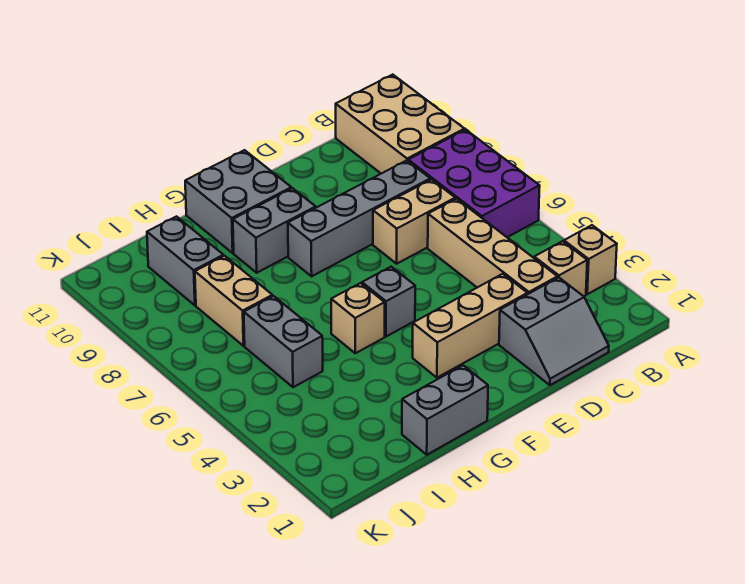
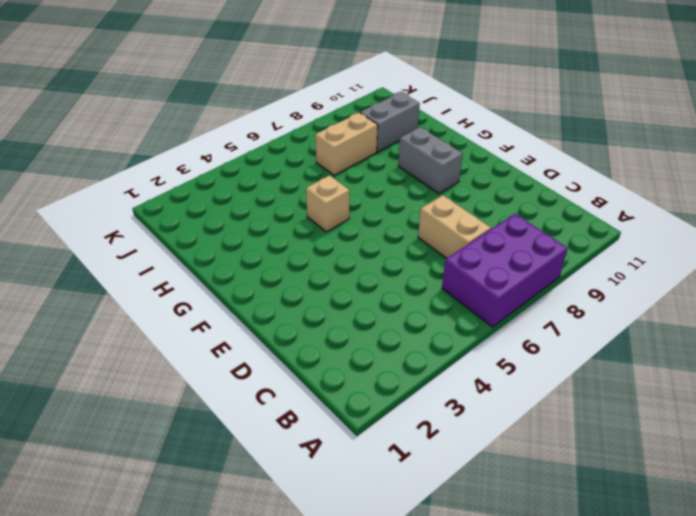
none -> tan 1x1 brick [564,225,617,294]
none -> tan 2x3 brick [336,75,464,174]
none -> tan 1x1 brick [534,241,587,296]

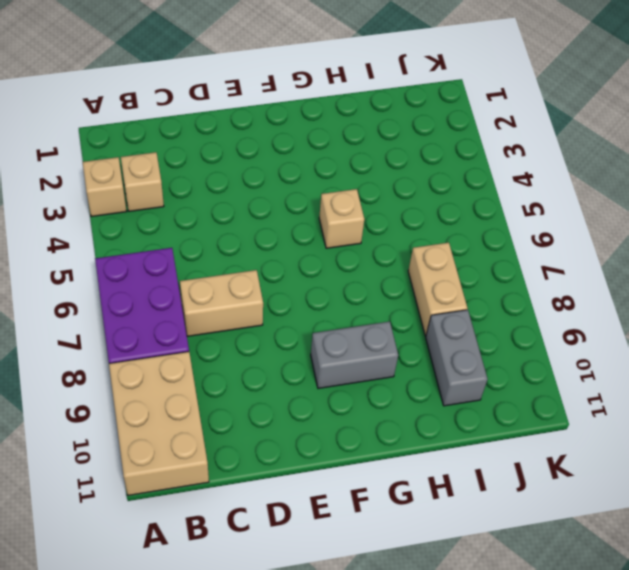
none -> grey 2x2 slope [499,277,609,385]
none -> tan 1x4 brick [428,199,557,294]
none -> grey 1x4 brick [288,160,430,276]

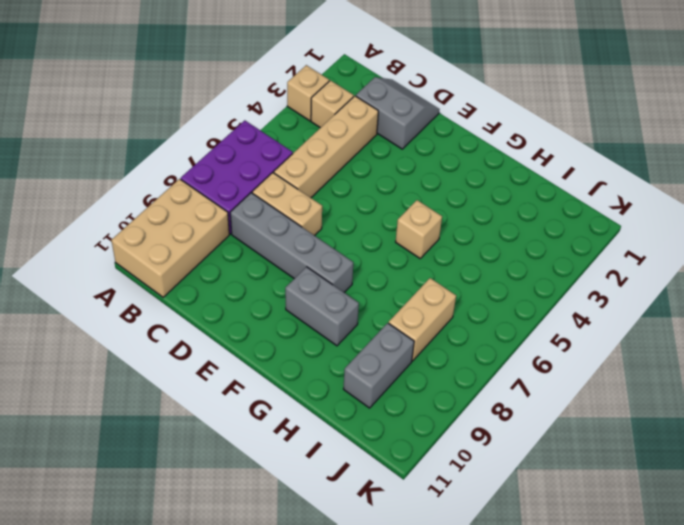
none -> tan 1x3 brick [413,274,527,378]
none -> grey 1x1 brick [362,267,415,337]
none -> grey 2x2 brick [185,150,291,253]

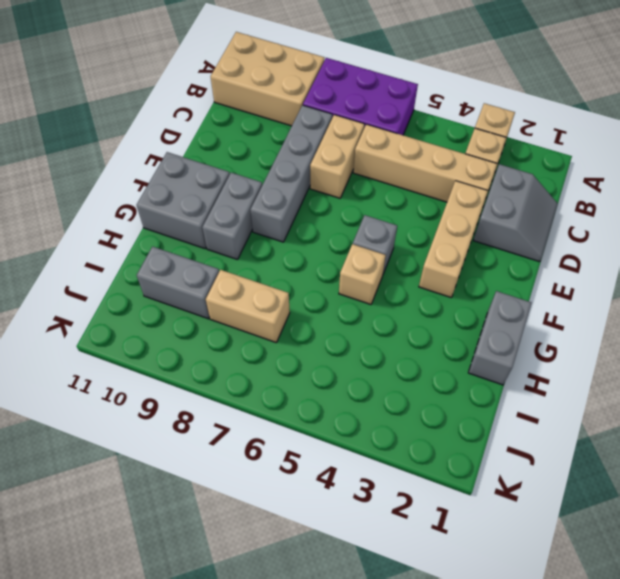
none -> grey 1x2 brick [244,296,323,387]

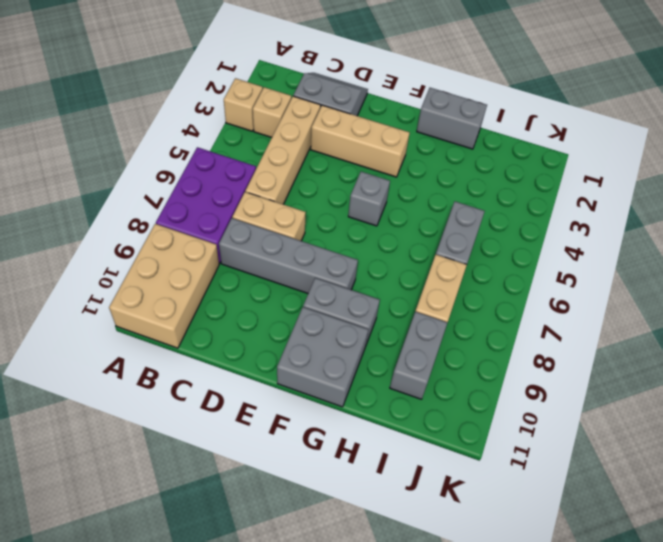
none -> tan 1x1 brick [331,283,385,353]

